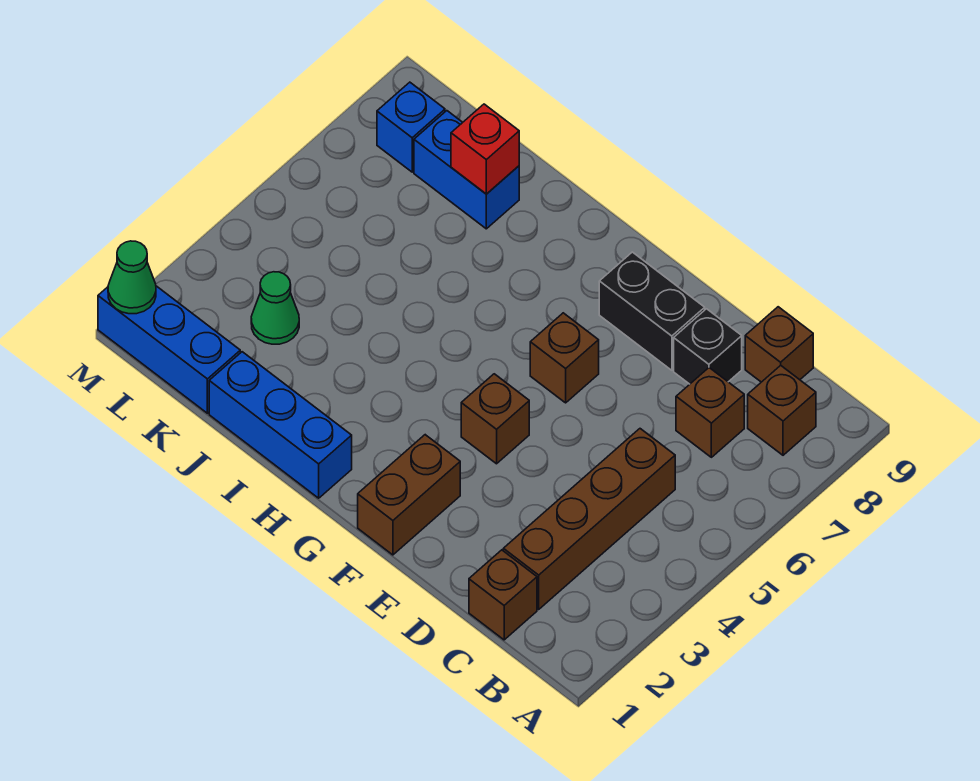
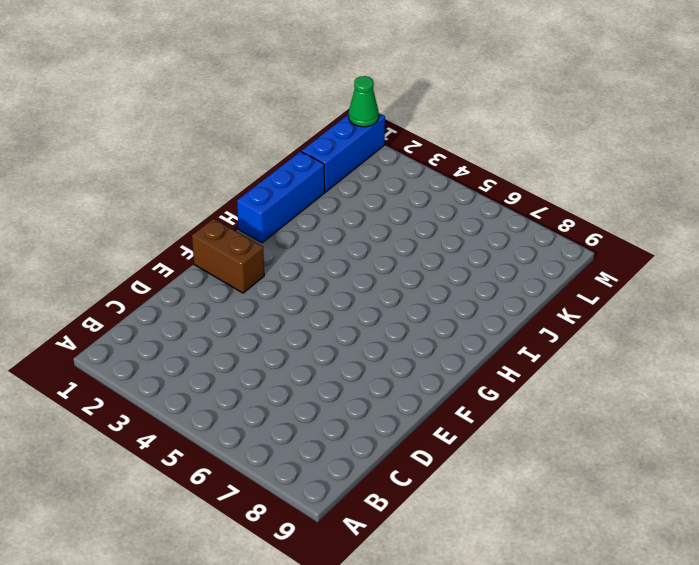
none -> brown 1x1 brick [748,365,816,455]
none -> brown 1x1 brick [469,550,537,640]
none -> brown 1x4 brick [503,429,675,609]

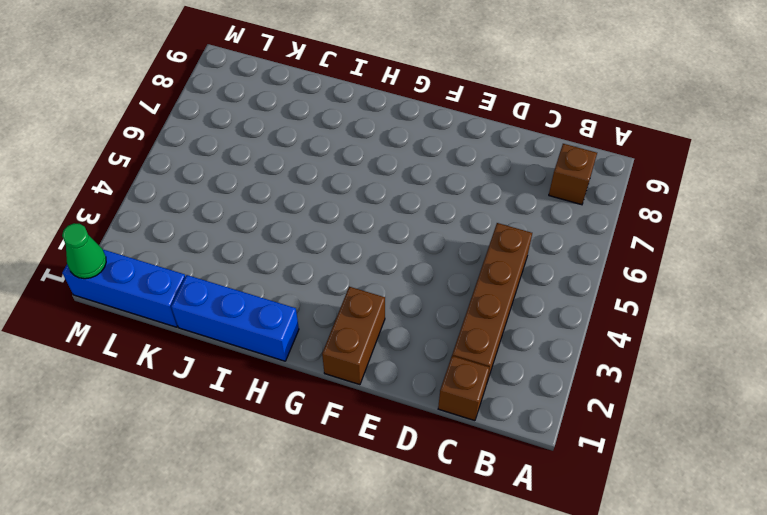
none -> brown 1x1 brick [676,368,744,457]
none -> brown 1x1 brick [745,307,813,382]
none -> black 1x1 brick [674,309,742,384]

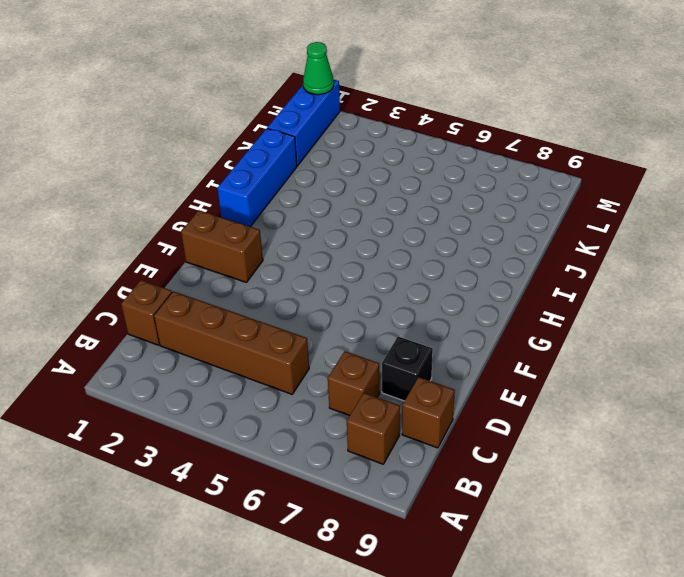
none -> black 1x2 brick [599,252,705,370]
none -> brown 1x1 brick [461,374,529,464]
none -> brown 1x1 brick [530,313,599,403]

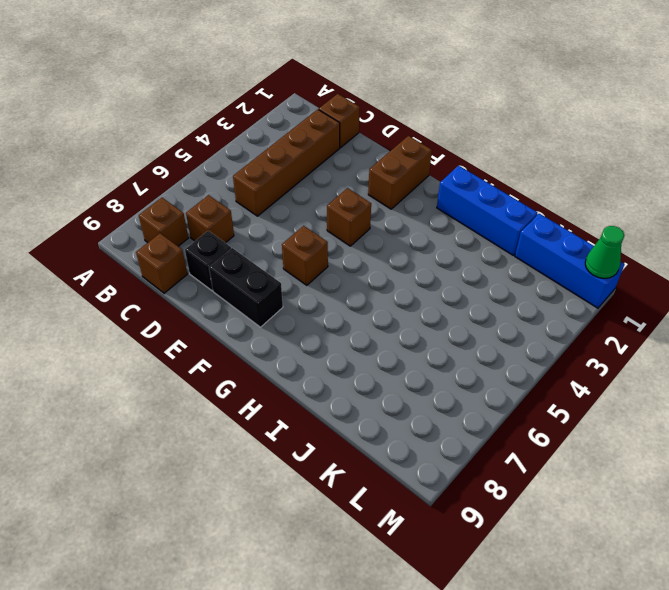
none -> blue 1x2 brick [414,111,519,229]
none -> green 1x1 cone [251,272,299,344]
none -> blue 1x1 brick [377,82,445,172]

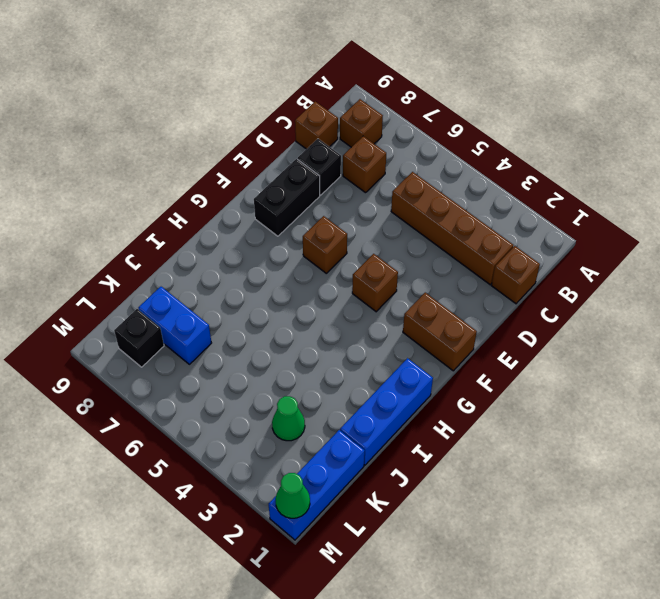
blue 1x2 brick [138,287,211,364] -> blue 1x2 brick turned to [414,111,519,229]
black 1x1 brick [114,309,164,367] -> blue 1x1 brick [377,82,445,172]
none -> red 1x1 brick [451,104,519,194]

